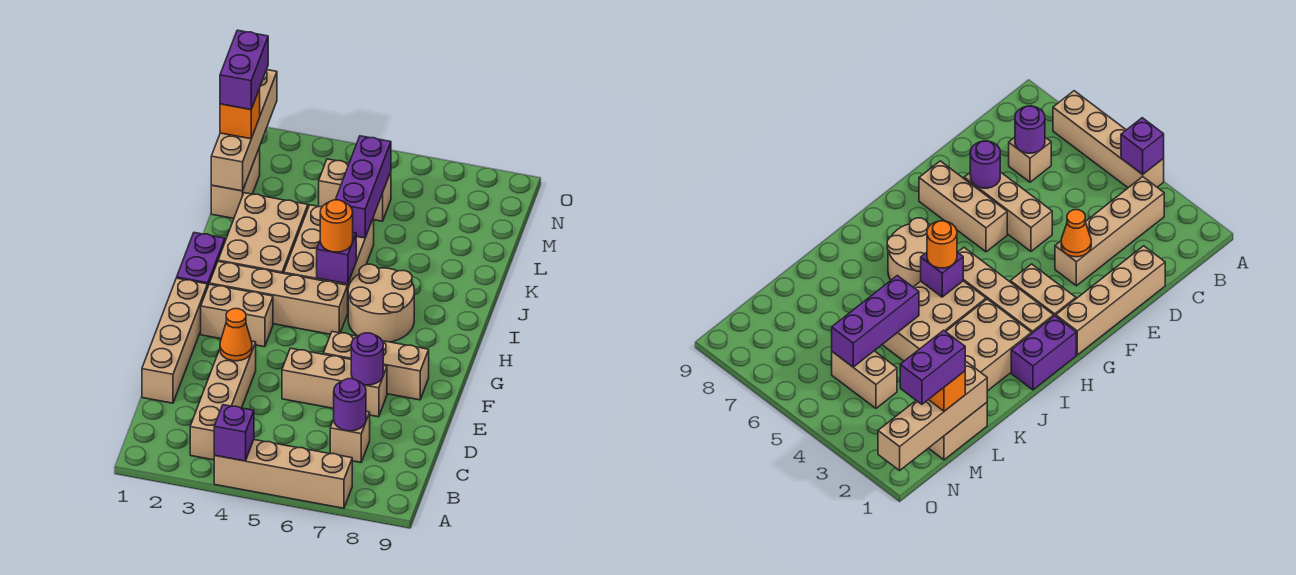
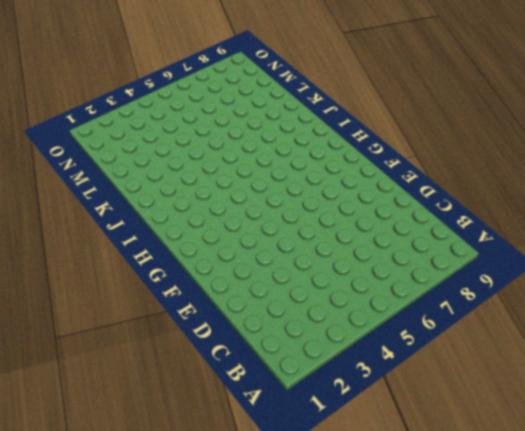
none -> tan 1x4 brick [214,440,352,508]
none -> tan 1x4 brick [190,341,256,460]
none -> tan 1x1 brick [330,411,370,462]

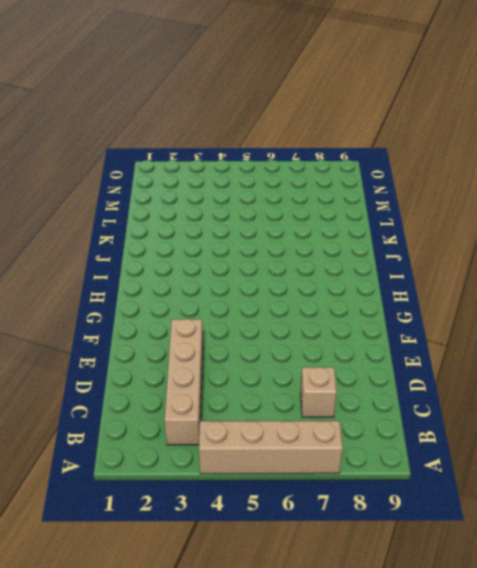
none -> tan 1x4 brick [142,278,207,403]
none -> tan 1x3 brick [282,348,387,417]
none -> tan 1x3 brick [323,332,429,400]

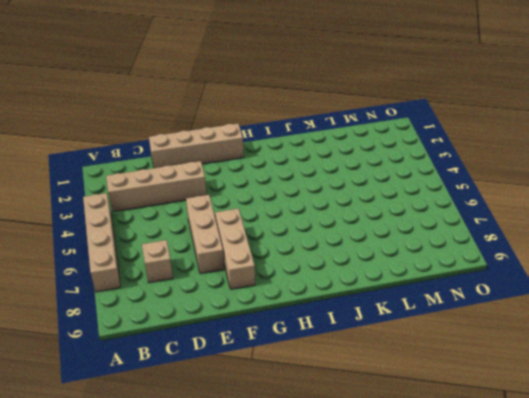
none -> tan 1x2 brick [201,284,273,347]
none -> purple 1x2 brick [177,233,225,288]
none -> tan 1x4 brick [209,261,348,334]

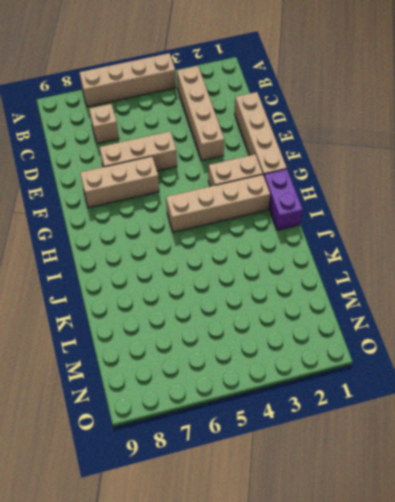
none -> tan 2x2 round brick [348,264,414,342]
none -> tan 2x3 brick [218,193,308,273]
none -> tan 2x3 brick [284,205,374,288]

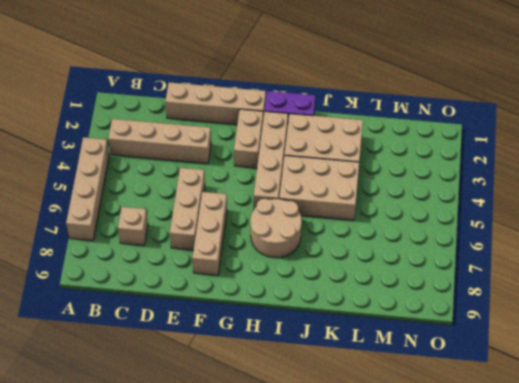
none -> tan 1x2 brick [211,147,260,218]
none -> tan 1x2 brick [319,159,391,221]
none -> purple 1x1 brick [214,405,254,461]

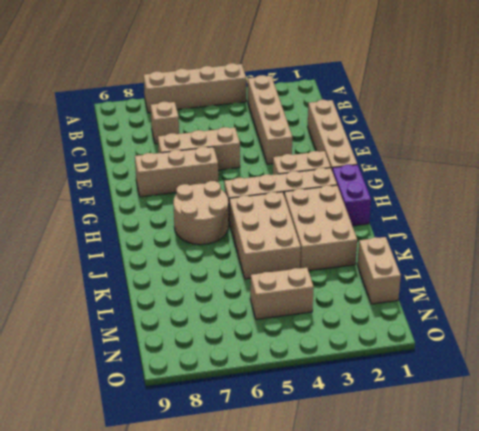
none -> purple 1x1 brick [214,405,254,461]
none -> purple 1x1 round brick [334,379,366,431]
none -> orange 1x1 cone [220,309,252,361]

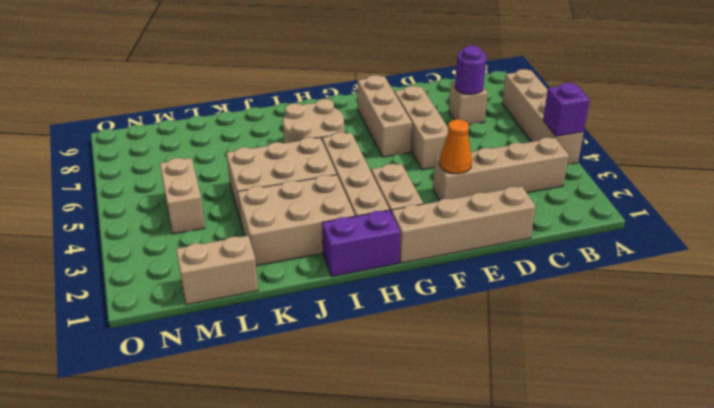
none -> purple 1x1 round brick [351,333,383,385]
none -> purple 1x1 brick [317,233,356,284]
none -> purple 1x3 brick [336,136,391,238]

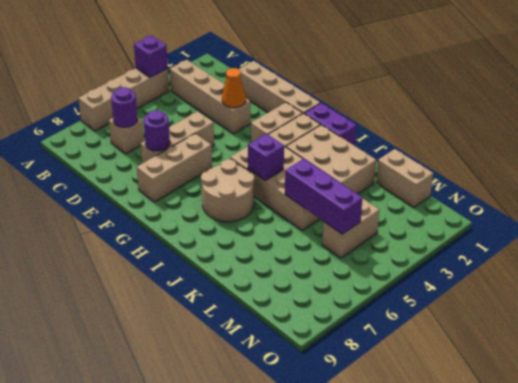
none -> tan 1x4 brick [211,70,277,191]
none -> orange 1x1 round brick [320,200,353,252]
none -> orange 1x1 brick [220,89,260,139]

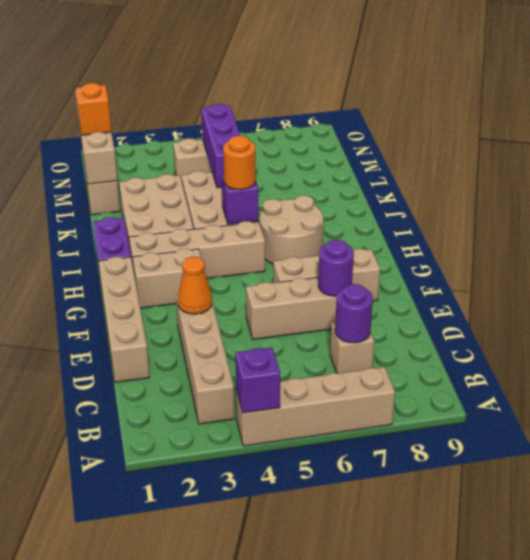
none -> purple 1x2 brick [220,30,268,110]

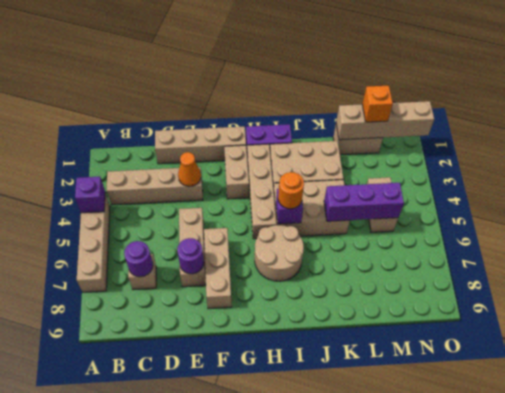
none -> purple 1x2 brick [220,30,268,110]

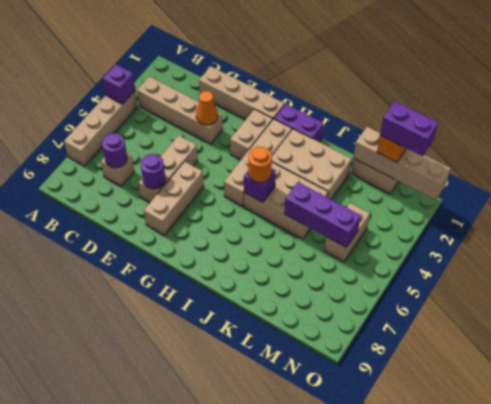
none -> tan 2x2 round brick [348,264,414,342]

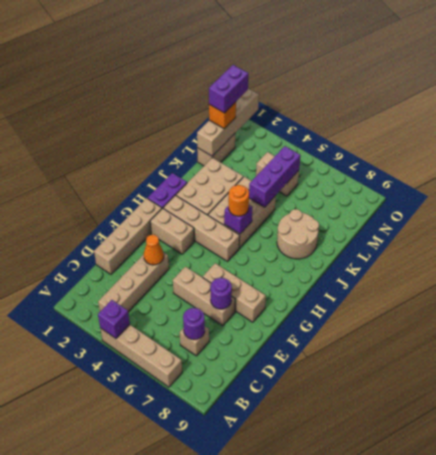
tan 2x2 round brick [277,209,319,259] -> tan 2x2 round brick moved to [348,264,414,342]

